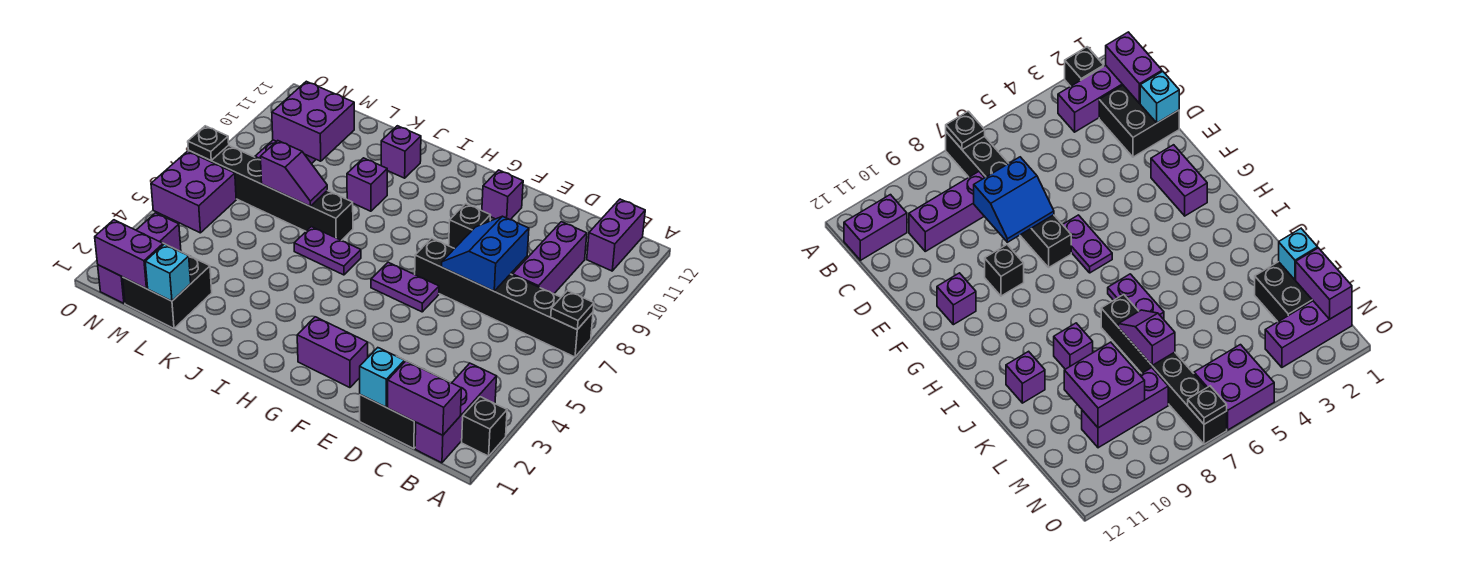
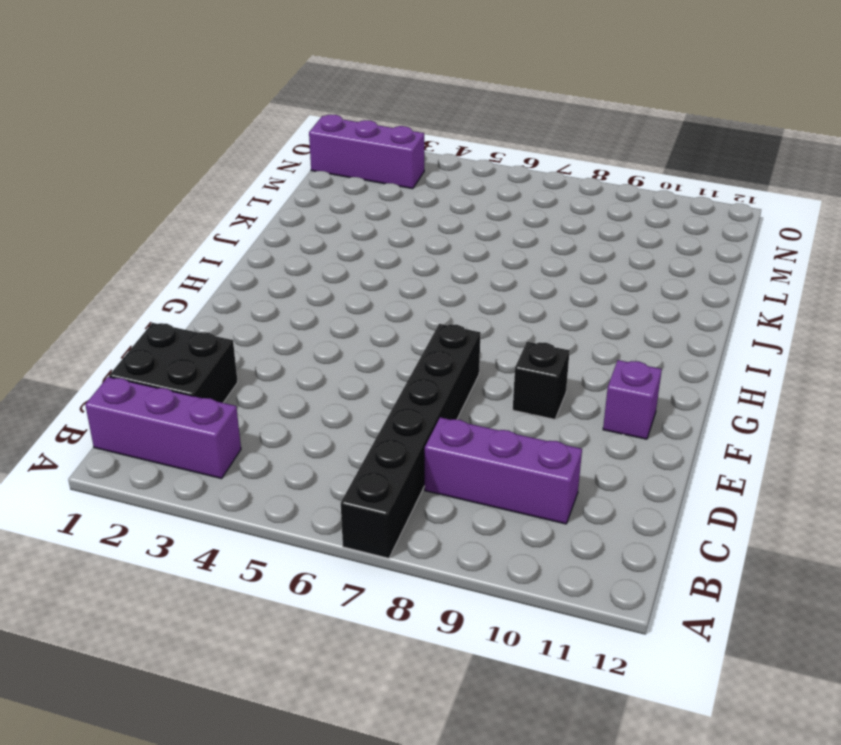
none -> black 1x1 brick [462,397,507,456]
none -> purple 1x2 brick [587,199,645,271]
none -> purple 1x2 brick [297,317,368,388]

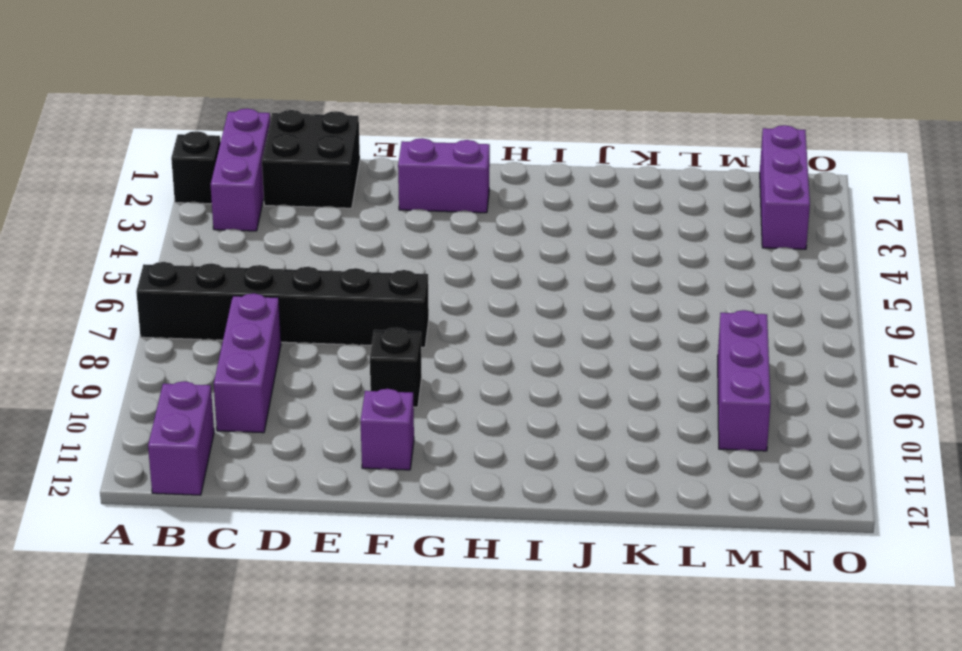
none -> purple 1x2 plate [371,262,439,312]
none -> purple 1x2 plate [294,227,361,275]
none -> black 1x6 brick [188,145,353,241]

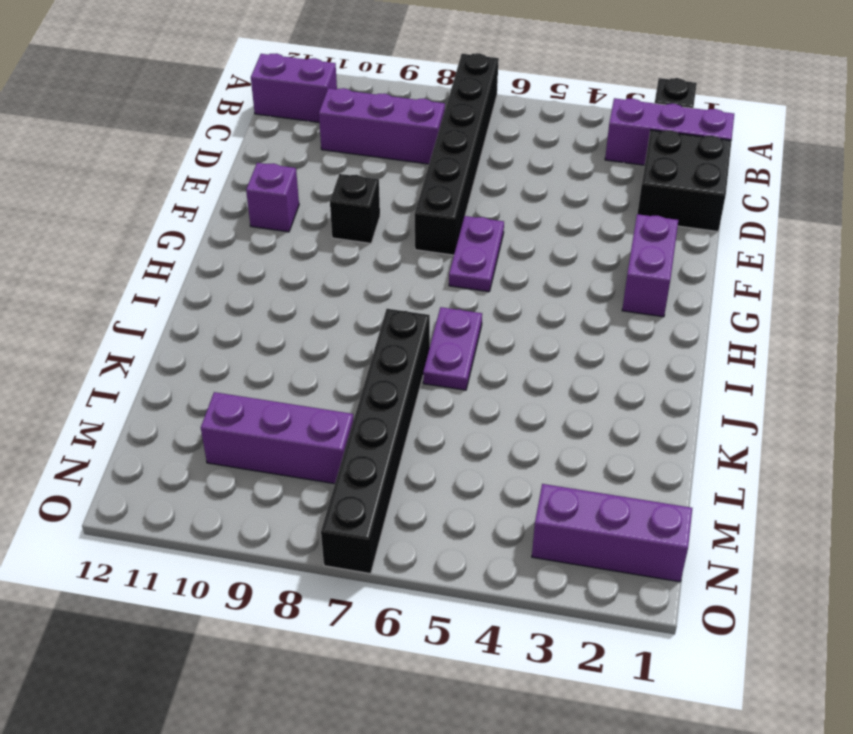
none -> purple 1x1 brick [347,158,387,211]
none -> purple 1x1 brick [381,126,421,178]
none -> black 2x2 brick [123,242,212,328]

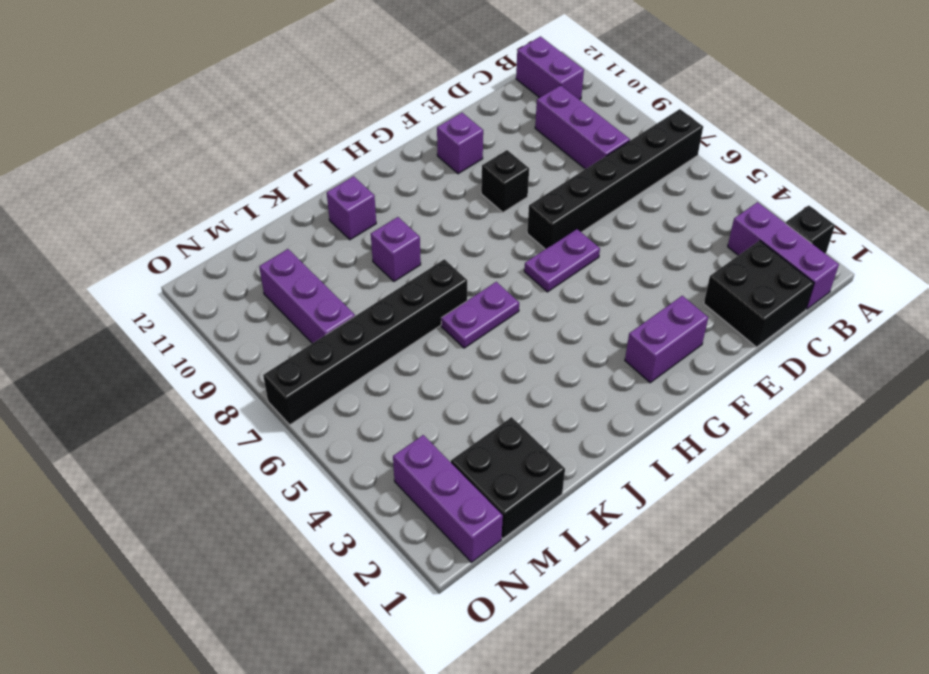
none -> purple 2x2 brick [151,151,236,233]
none -> black 1x1 plate [551,291,594,329]
none -> purple 1x2 brick [388,361,462,435]

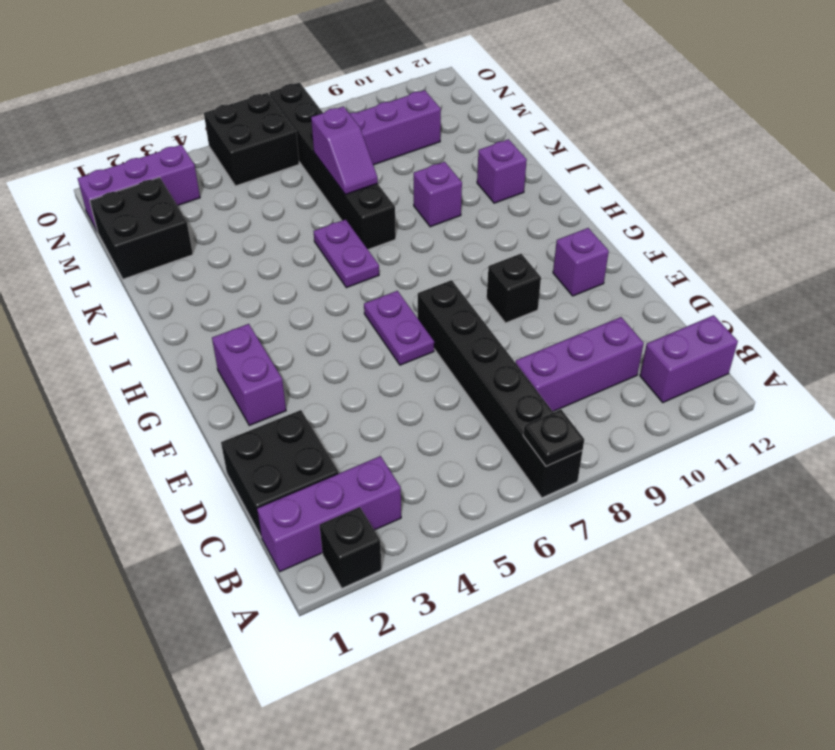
black 2x2 brick [204,93,299,186] -> purple 2x2 brick [151,151,236,233]
none -> purple 1x2 brick [388,361,462,435]
none -> cyan 1x1 brick [360,348,404,407]
none -> blue 2x2 slope [442,216,529,291]

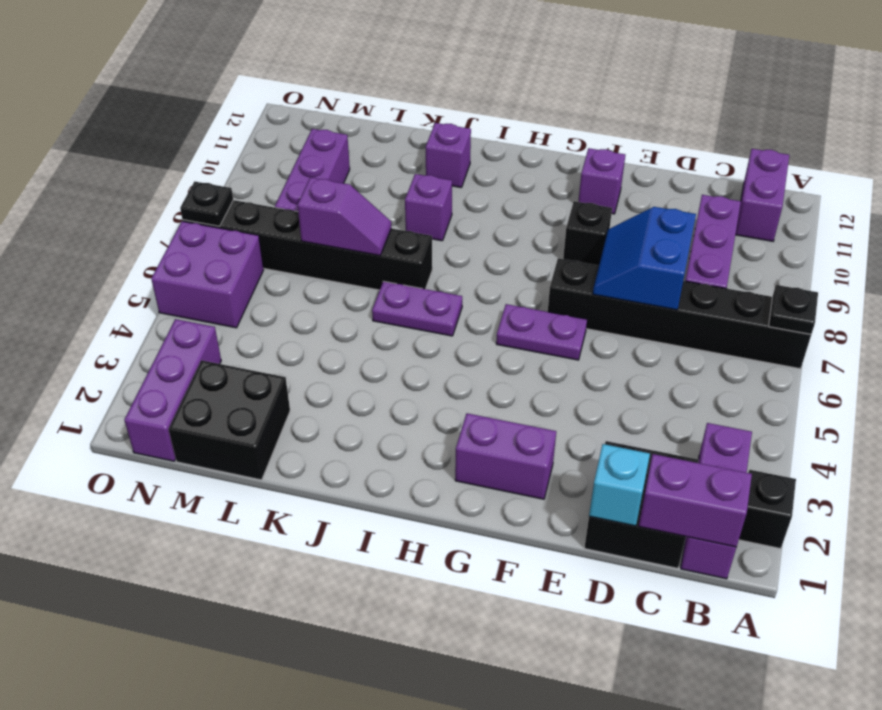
none -> cyan 1x1 brick [145,244,191,301]
none -> purple 2x2 brick [272,81,354,161]
none -> purple 1x2 brick [95,220,163,288]

